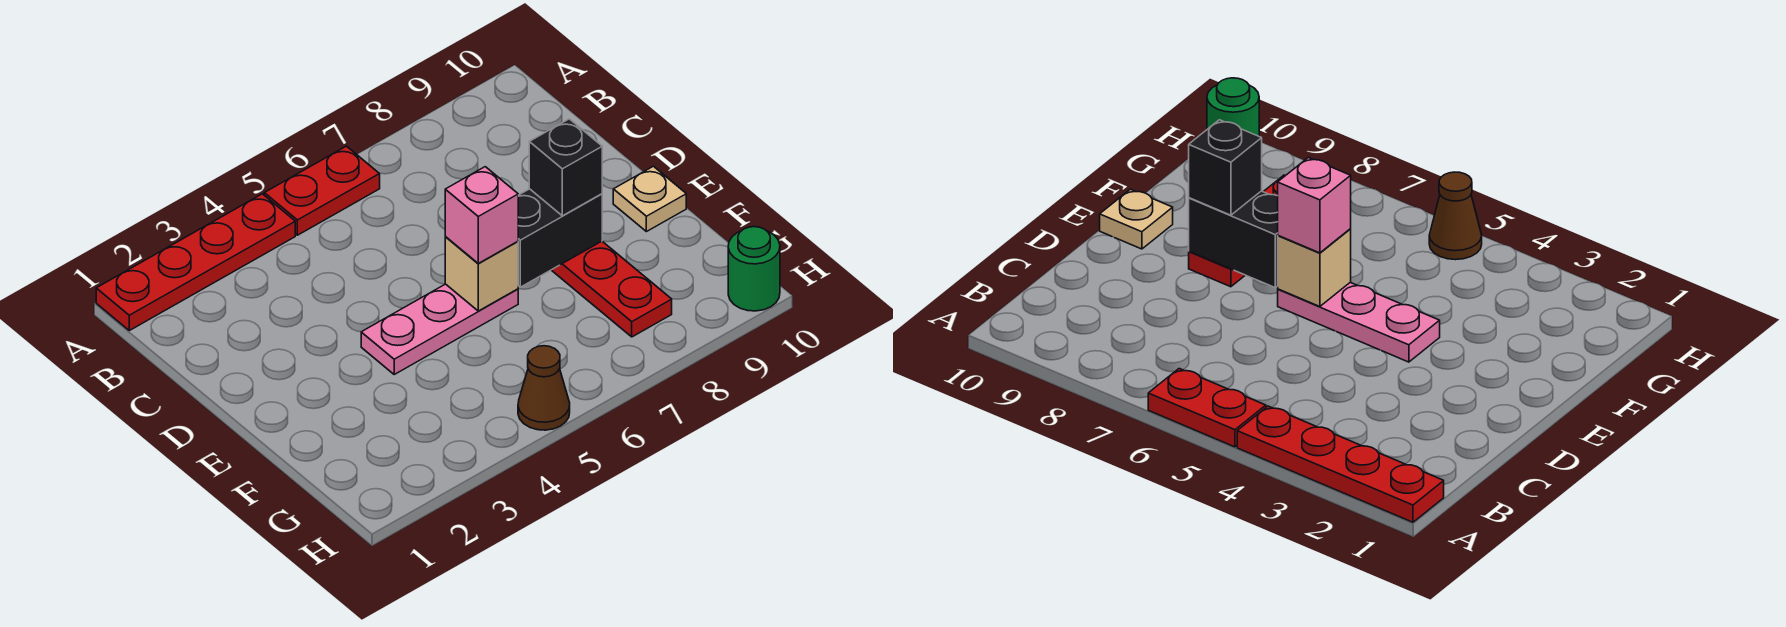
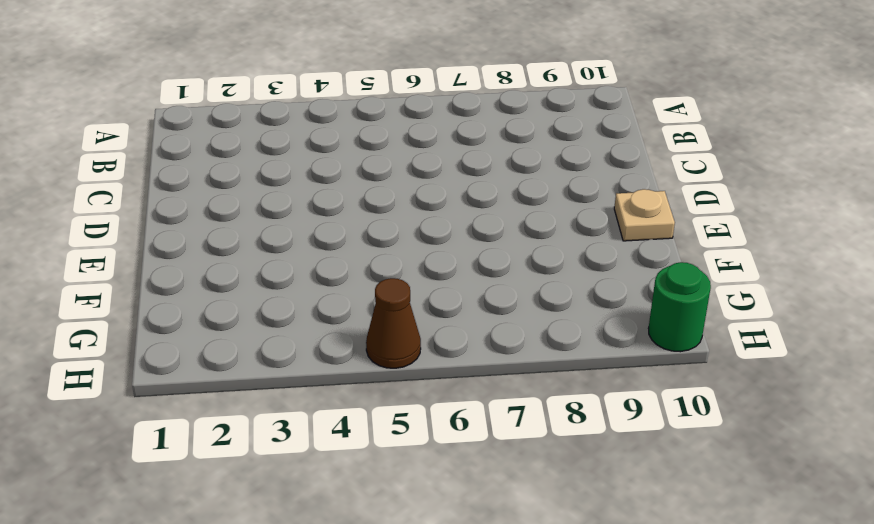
none -> red 1x4 plate [96,194,295,330]
none -> red 1x2 plate [264,146,380,235]

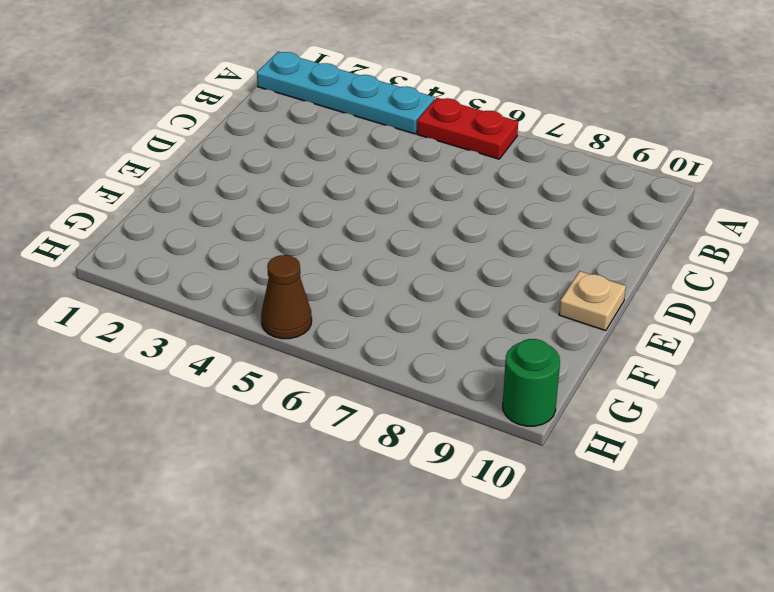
cyan 1x4 plate [257,52,435,134] -> red 1x4 plate [96,194,295,330]
none -> pink 1x3 plate [361,284,518,374]
none -> red 1x3 plate [552,241,672,337]

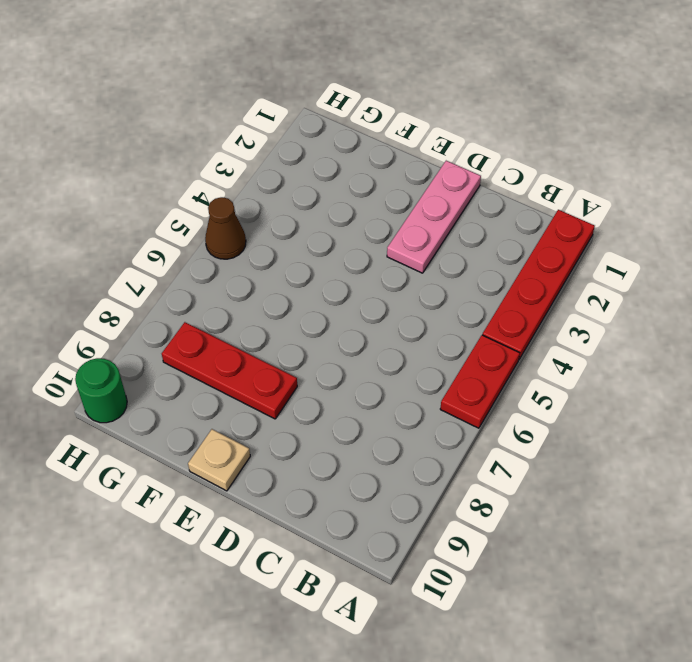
pink 1x3 plate [387,161,481,273] -> pink 1x3 plate moved to [361,284,518,374]
none -> tan 1x1 brick [445,237,518,311]
none -> black 1x2 brick [518,189,602,287]

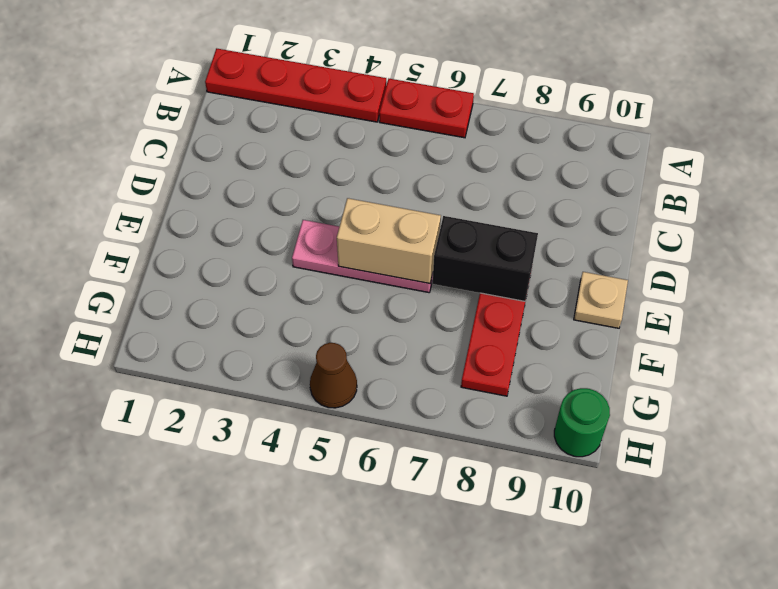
tan 1x2 brick [337,198,441,284] -> tan 1x1 brick [445,237,518,311]
none -> pink 1x1 brick [445,167,518,263]
none -> black 1x1 brick [529,119,602,216]

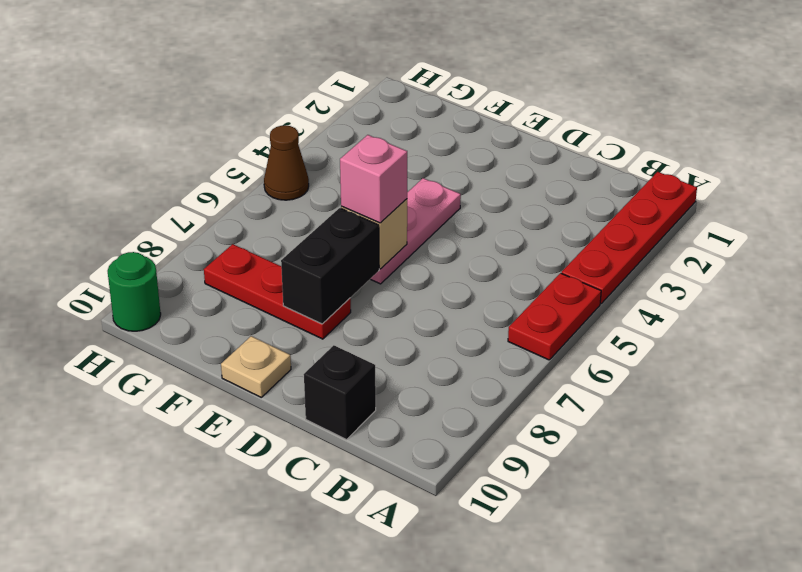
black 1x1 brick [304,345,376,440] -> black 1x1 brick moved to [529,119,602,216]

